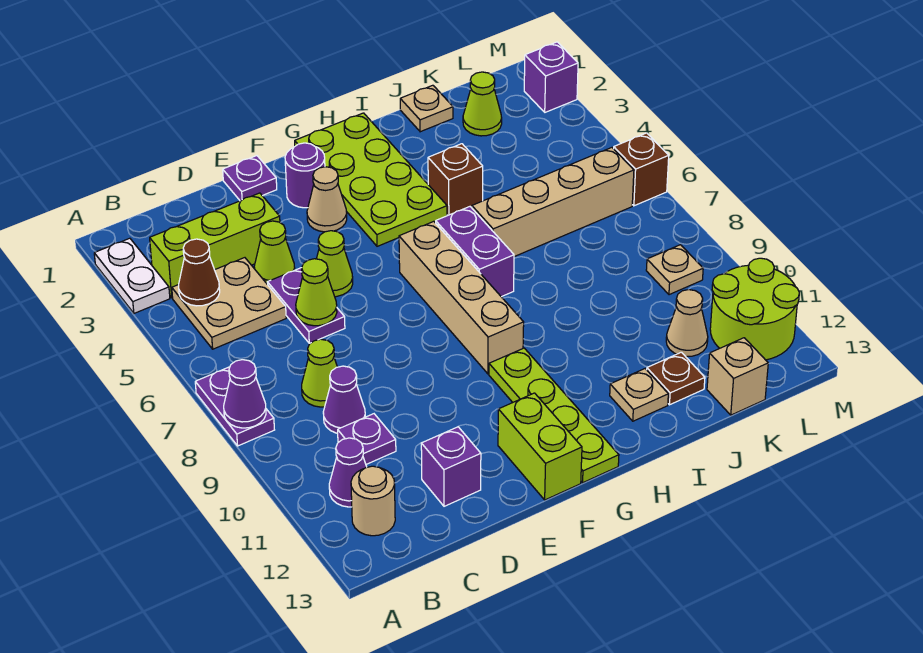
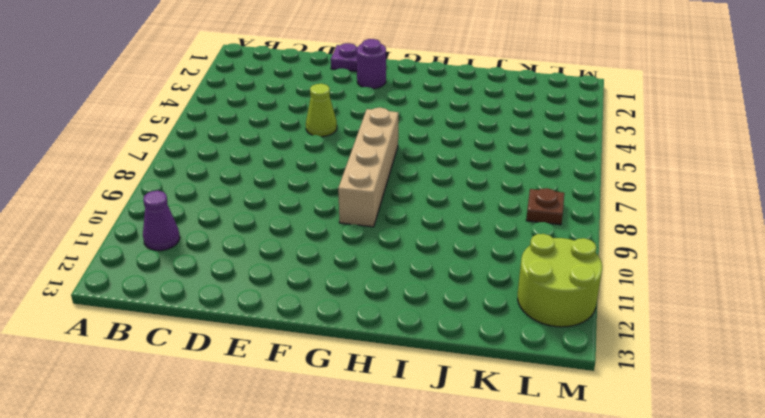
brown 1x1 plate [526,188,564,225] -> brown 1x1 plate moved to [647,352,705,405]
none -> white 1x2 plate [94,238,170,313]
none -> purple 1x2 plate [195,367,274,446]
none -> lime 1x3 brick [150,193,280,298]
none -> tan 2x2 plate [172,258,286,349]

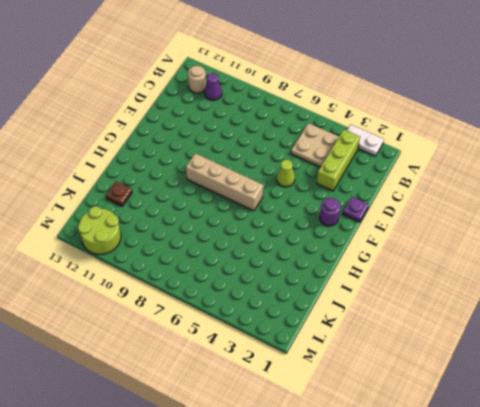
none -> purple 1x2 plate [195,367,274,446]
none -> lime 1x1 cone [302,339,337,407]
none -> purple 1x1 cone [323,366,365,433]
none -> purple 1x1 plate [338,414,396,464]

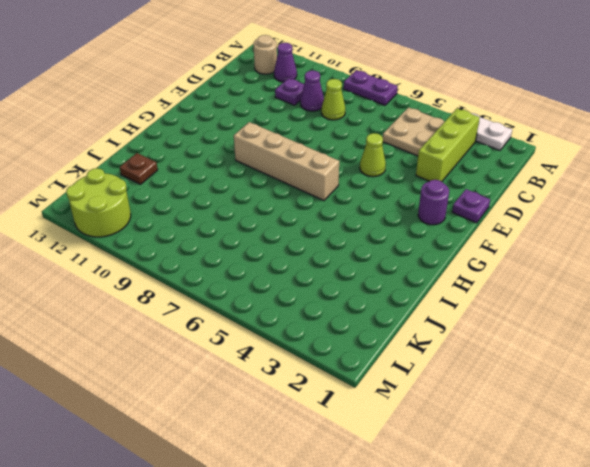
none -> lime 1x1 cone [254,221,295,285]
none -> purple 1x2 plate [267,268,345,343]
none -> purple 1x1 brick [421,427,481,506]
none -> tan 1x1 cone [307,167,347,232]

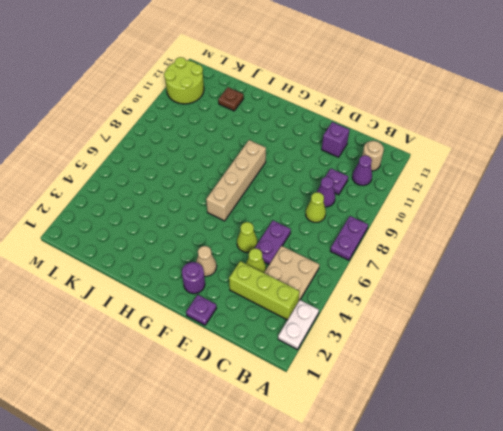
none -> lime 1x2 brick [498,393,582,500]
none -> lime 2x4 plate [295,113,447,246]
none -> lime 1x4 plate [489,348,619,483]
none -> purple 1x2 brick [435,207,514,297]

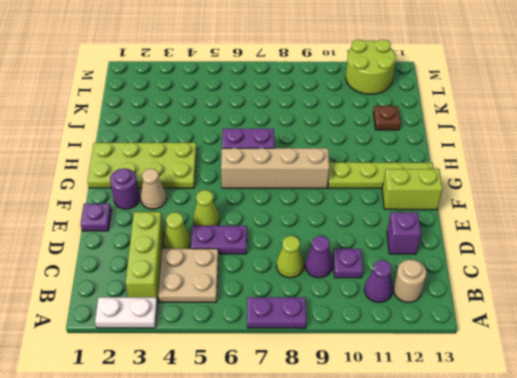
none -> brown 1x1 brick [428,144,483,215]
none -> tan 1x4 brick [472,148,634,257]
none -> tan 1x1 plate [610,369,668,421]
none -> tan 1x1 plate [400,85,453,132]

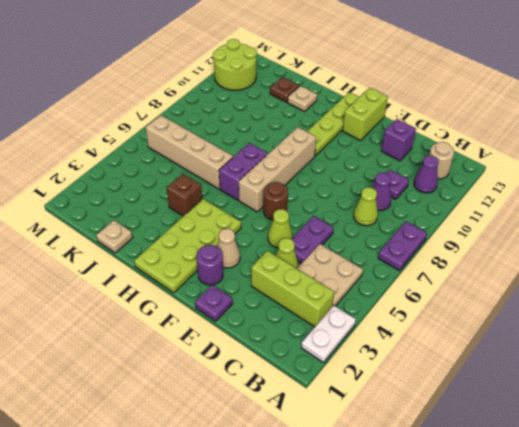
brown 1x1 round brick [263,182,288,220] -> none
none -> lime 1x1 cone [463,72,502,136]
none -> tan 1x1 cone [666,290,708,357]
none -> tan 1x1 brick [707,338,768,415]
none -> tan 1x1 plate [646,245,703,295]

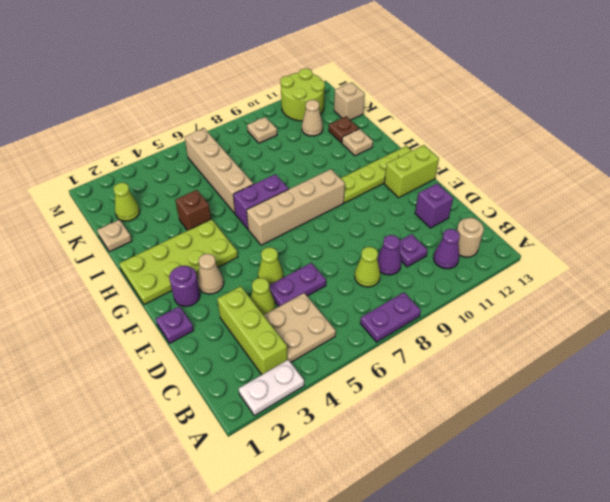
none -> purple 1x1 brick [524,42,578,112]
none -> brown 1x1 brick [614,133,669,206]
none -> purple 1x1 cone [224,360,266,428]
none -> brown 1x1 cone [179,239,220,306]

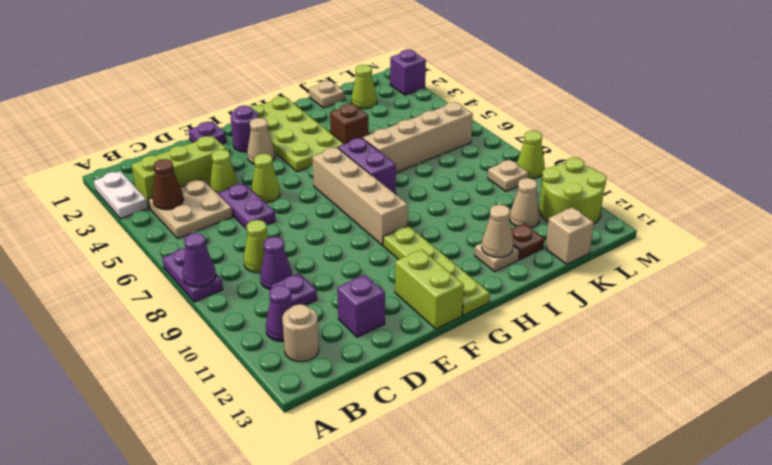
tan 1x1 cone [482,205,514,258] -> none
lime 1x1 cone [517,131,545,179] -> lime 1x1 cone moved to [296,259,337,326]
none -> brown 1x1 brick [614,133,669,206]

